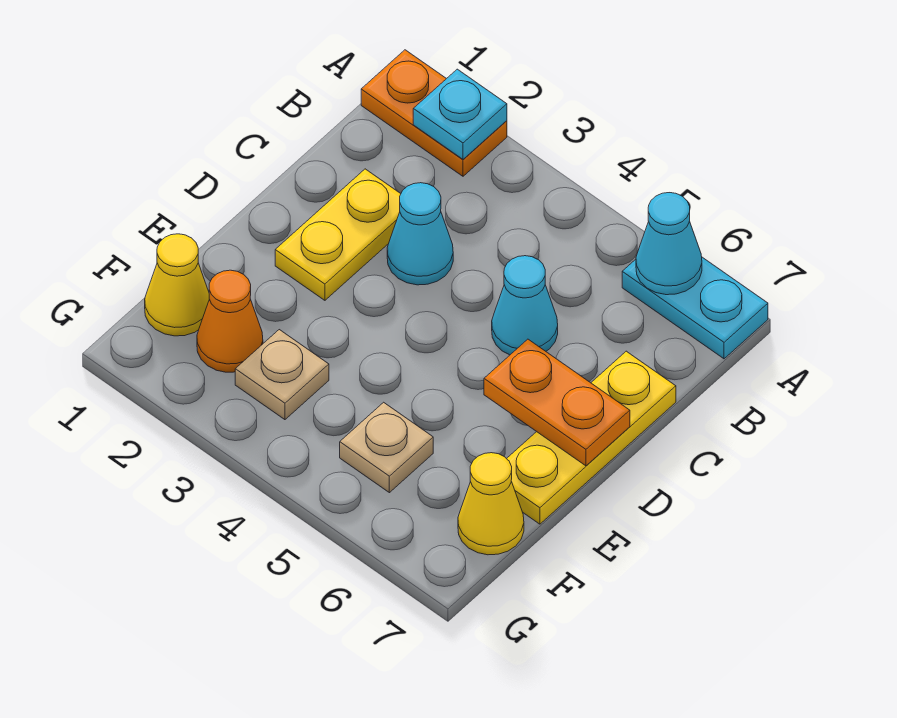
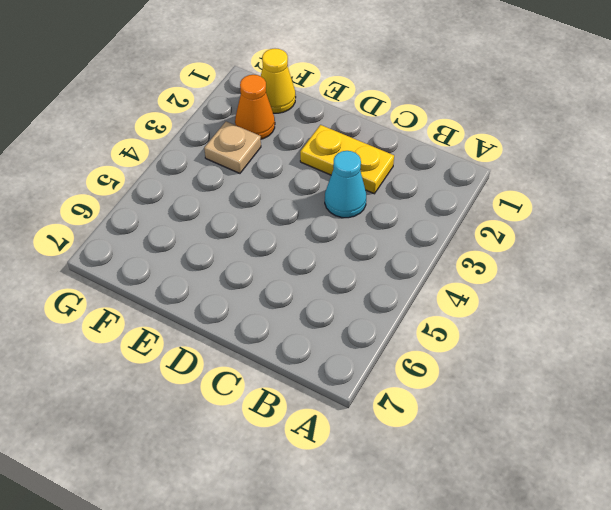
none -> orange 1x2 plate [361,50,507,176]
none -> cyan 1x2 plate [622,257,768,359]
none -> cyan 1x1 cone [492,256,558,355]

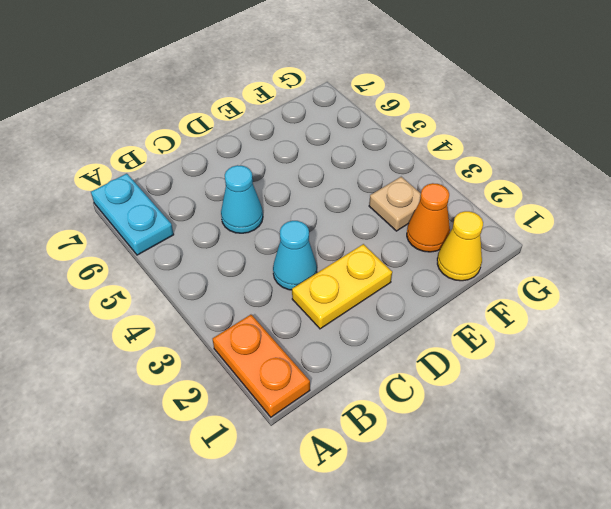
none -> yellow 1x3 plate [507,351,676,524]
none -> tan 1x1 plate [340,402,433,493]
none -> yellow 1x1 cone [458,453,524,555]

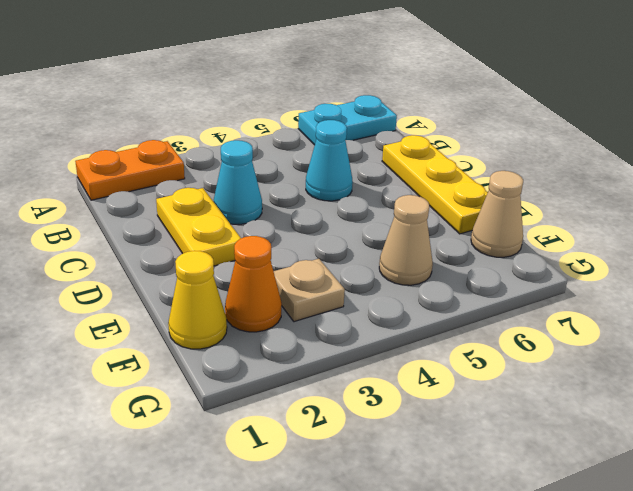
tan 1x1 cone [379,195,433,285] -> tan 1x1 plate [340,402,433,493]
tan 1x1 cone [471,171,523,257] -> yellow 1x1 cone [458,453,524,555]
none -> cyan 1x1 plate [413,69,507,159]
none -> cyan 1x1 cone [636,193,702,295]
none -> orange 1x2 plate [484,339,630,466]

